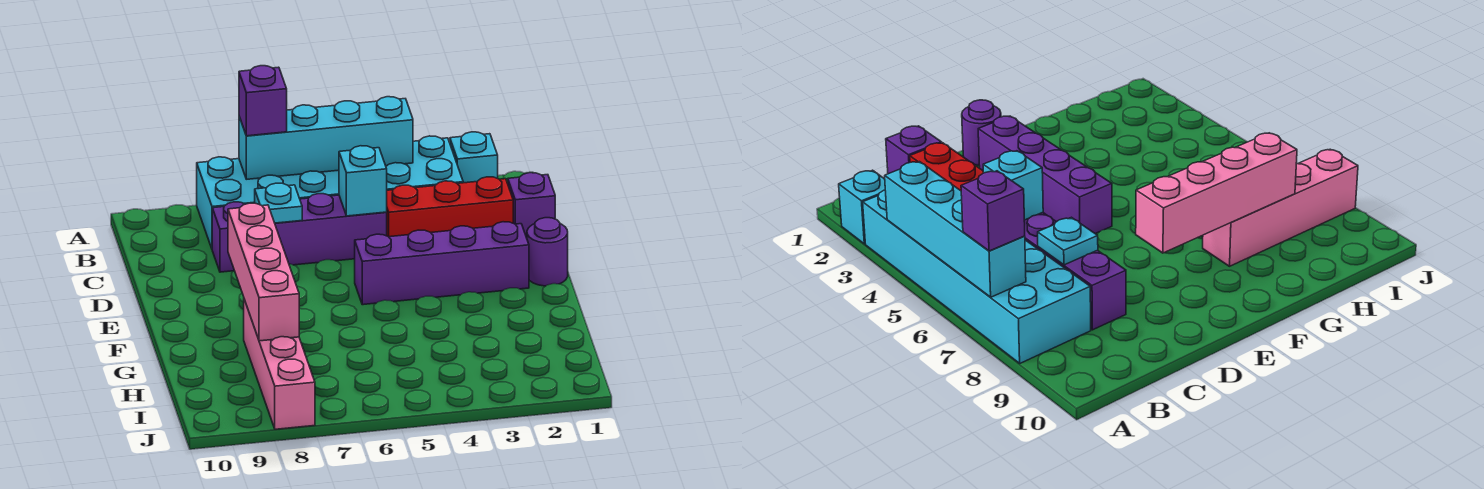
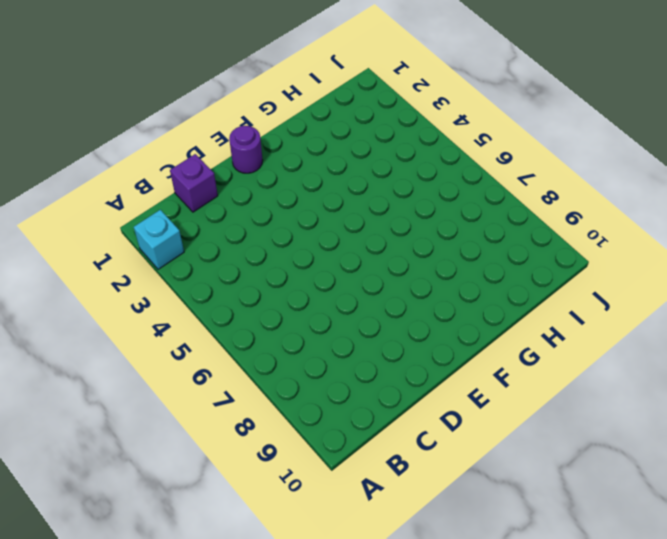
none -> cyan 2x6 brick [197,136,463,248]
none -> red 1x3 brick [387,177,513,237]
none -> purple 1x4 brick [212,194,387,272]

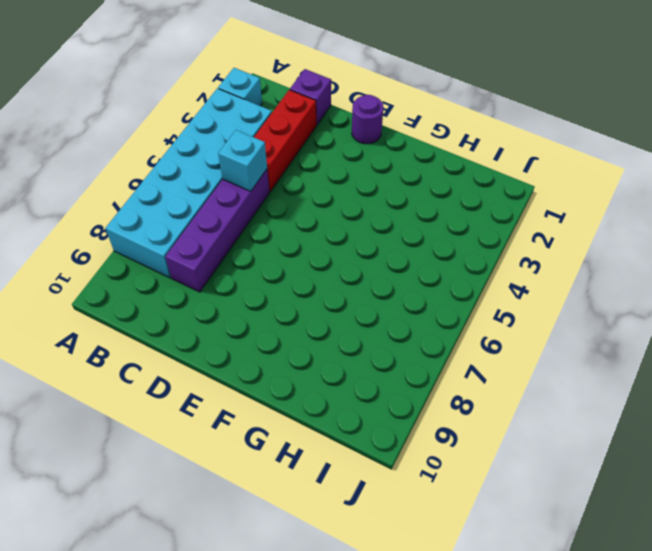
none -> purple 1x4 brick [355,222,529,305]
none -> pink 1x4 brick [244,299,315,429]
none -> cyan 1x4 brick [239,97,413,179]

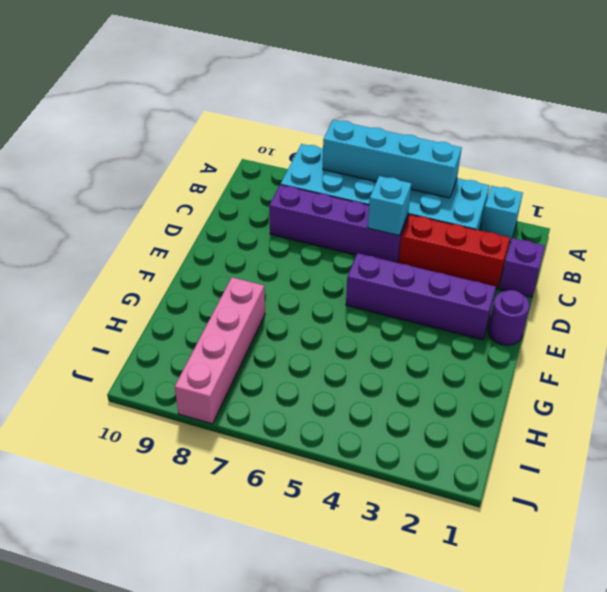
none -> cyan 1x1 plate [255,183,302,223]
none -> pink 1x4 brick [228,203,299,341]
none -> purple 1x1 brick [239,66,287,136]

